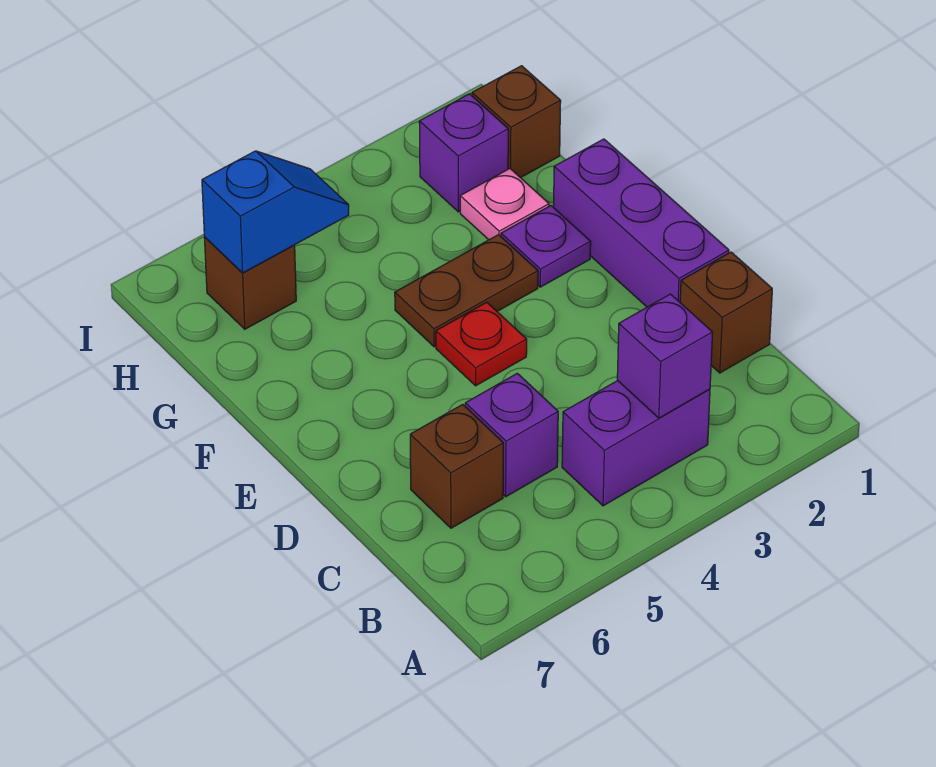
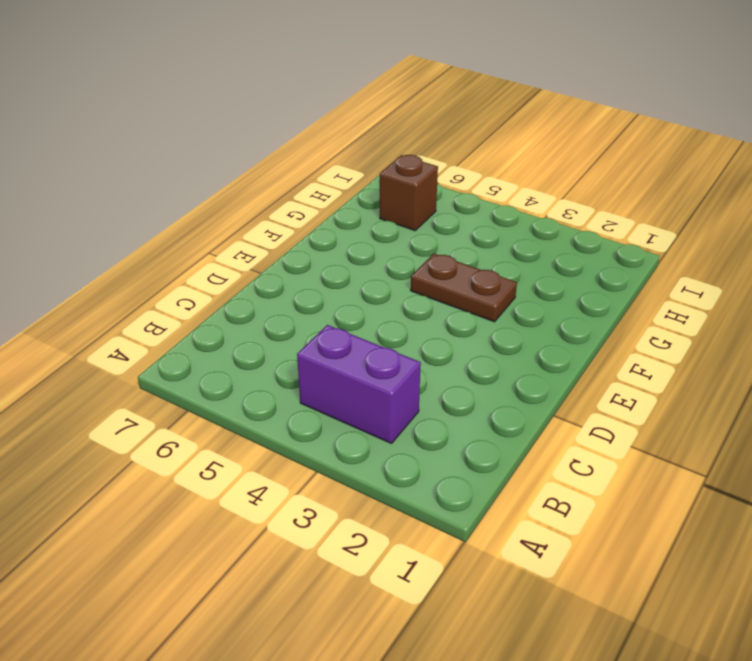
none -> brown 1x1 brick [680,252,772,373]
none -> purple 1x1 brick [465,373,558,497]
none -> brown 1x1 brick [410,404,503,528]

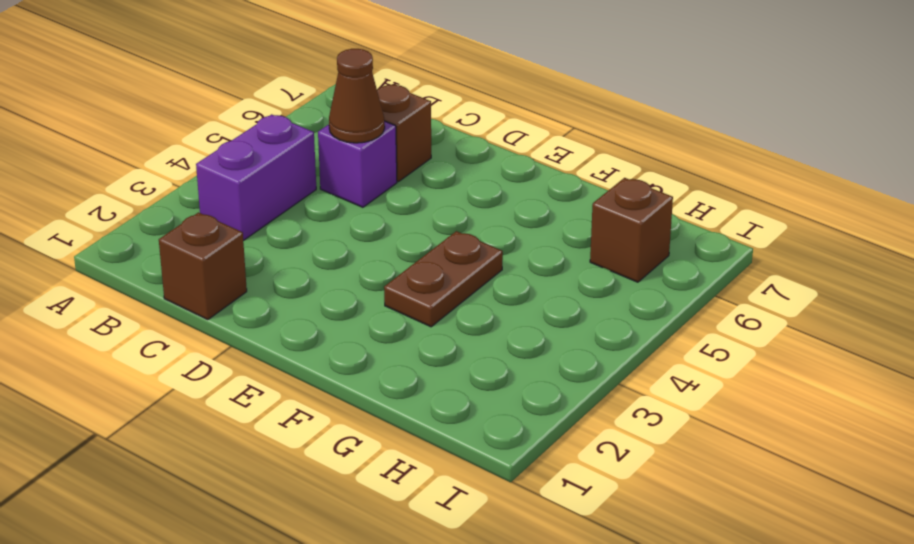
brown 1x1 cone [329,49,385,143] -> none
none -> purple 1x3 brick [554,139,729,307]
none -> red 1x1 plate [436,302,527,386]
none -> purple 1x1 plate [501,206,591,287]

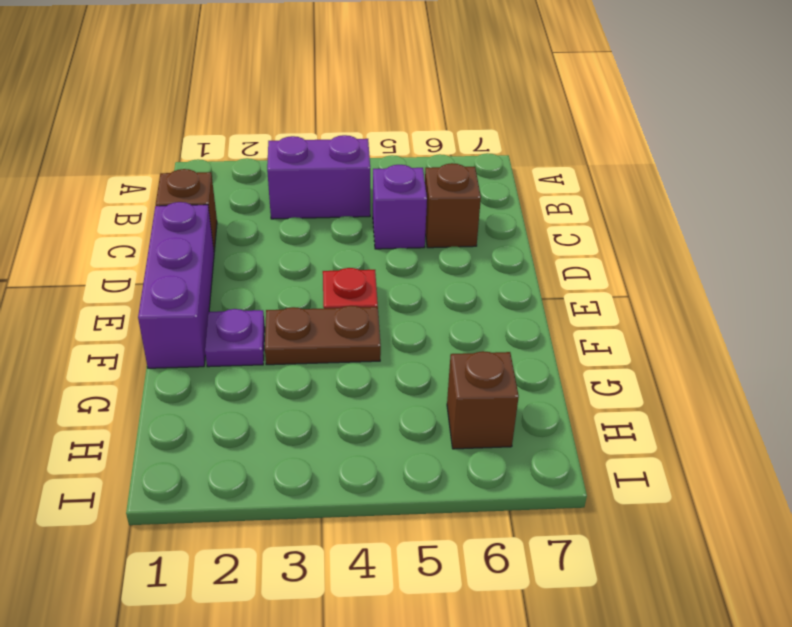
none -> pink 1x1 plate [460,169,549,240]
none -> brown 1x1 brick [472,66,561,178]
none -> purple 1x1 brick [419,94,508,212]

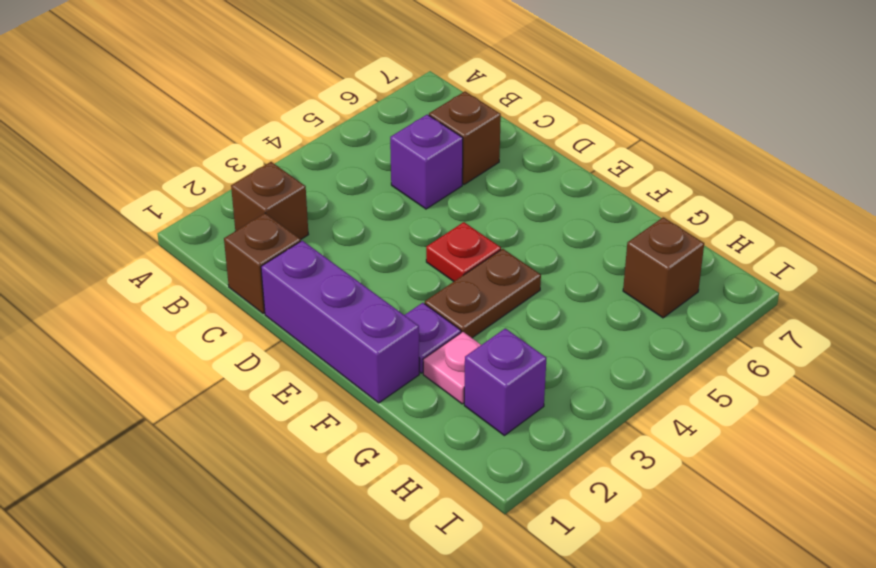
brown 1x1 brick [231,162,308,239] -> brown 1x1 brick moved to [472,66,561,178]
none -> purple 1x2 brick [562,381,710,506]
none -> purple 1x1 brick [617,294,713,418]
none -> blue 1x2 slope [202,151,349,273]

